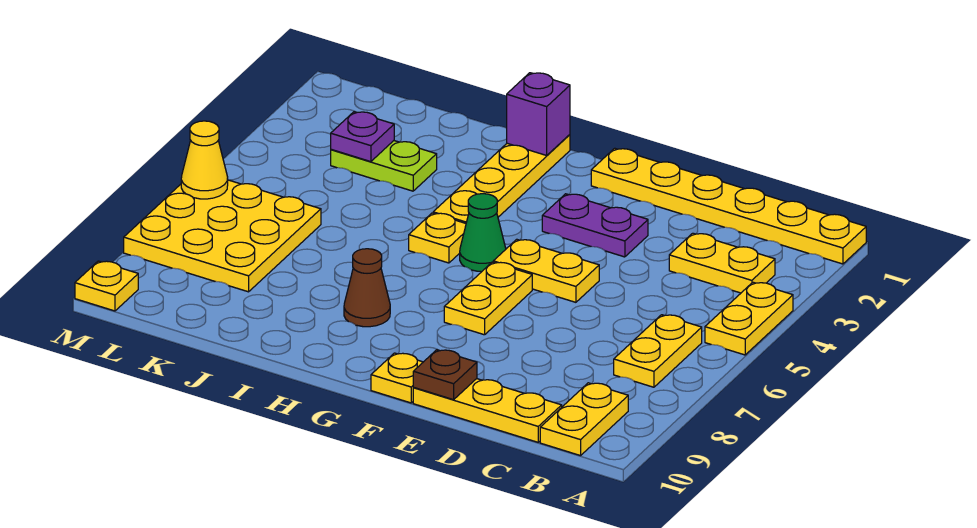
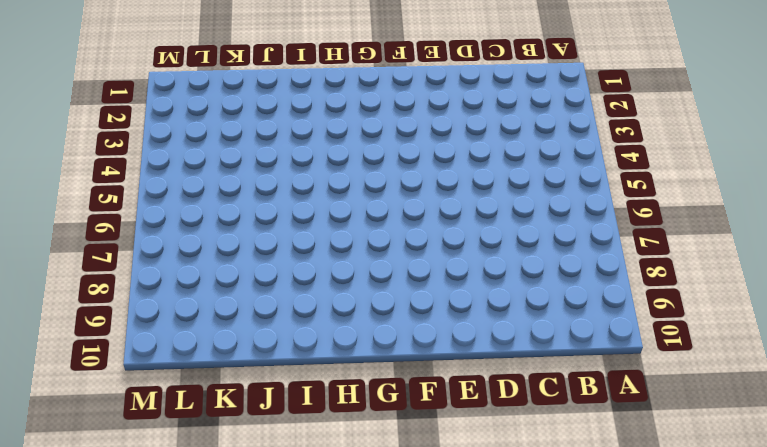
none -> yellow 1x6 plate [591,148,866,264]
none -> yellow 1x2 plate [705,282,793,355]
none -> yellow 1x2 plate [669,233,775,293]

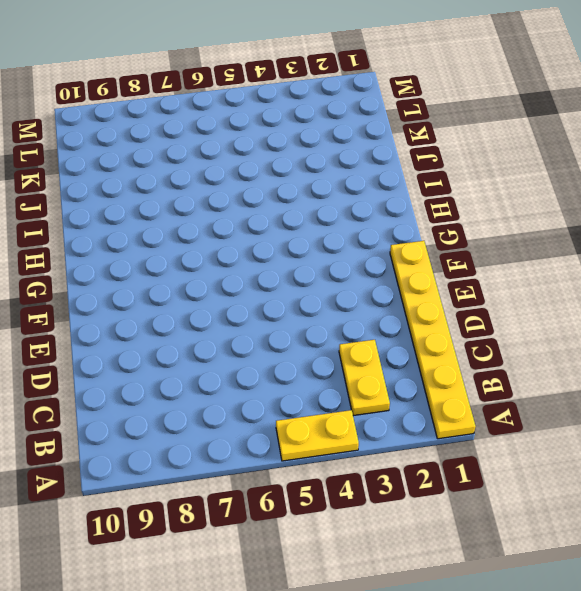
none -> yellow 1x2 plate [614,315,702,387]
none -> yellow 1x2 plate [540,383,628,456]
none -> yellow 1x3 plate [413,379,562,442]

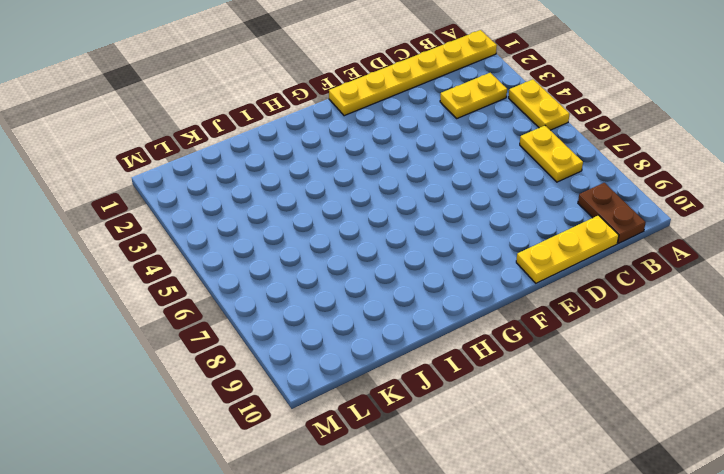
brown 1x2 plate [578,183,646,243] -> yellow 1x2 plate [540,383,628,456]
none -> purple 1x2 plate [542,194,648,257]
none -> yellow 1x2 plate [493,239,599,302]
none -> yellow 1x2 plate [444,262,532,335]

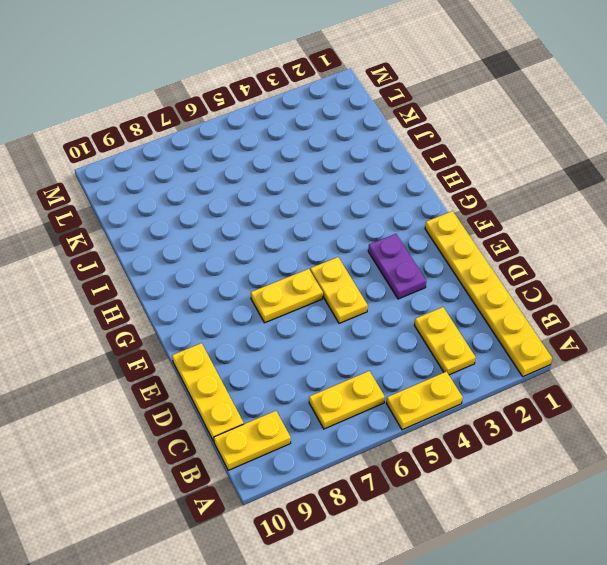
none -> yellow 1x1 plate [371,353,423,403]
none -> green 1x1 cone [460,194,506,272]
none -> yellow 1x4 plate [433,135,570,223]

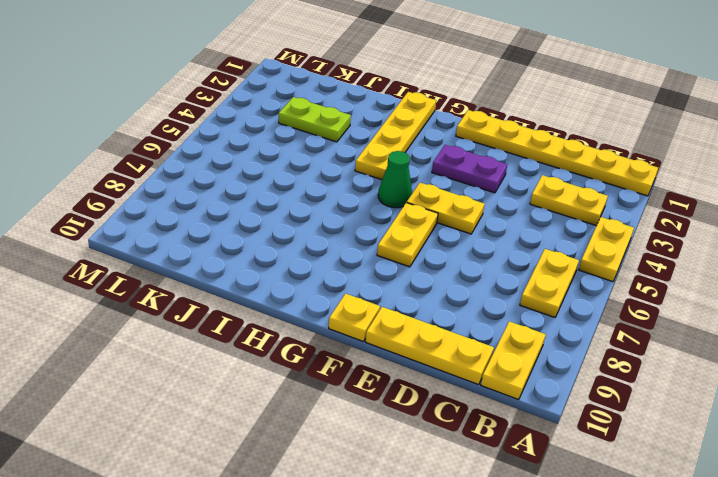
none -> yellow 1x1 plate [409,213,466,263]
none -> brown 1x1 cone [344,249,390,327]
none -> yellow 3x3 plate [124,180,321,292]

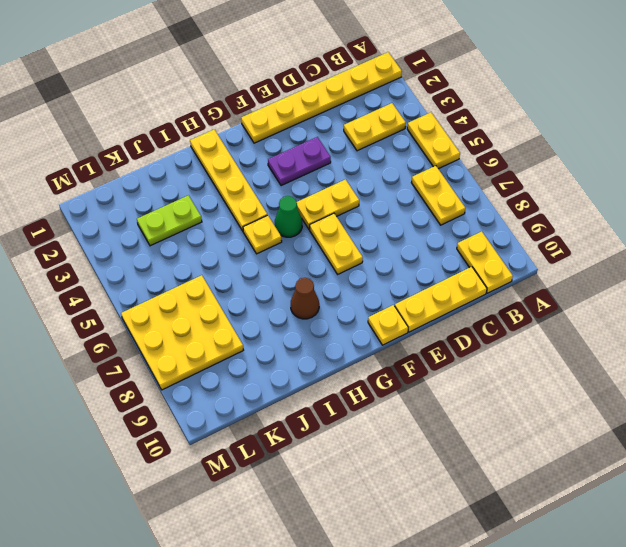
none -> yellow 1x1 plate [75,261,138,311]
none -> brown 1x1 plate [413,350,477,400]
none -> purple 1x1 brick [507,73,570,155]

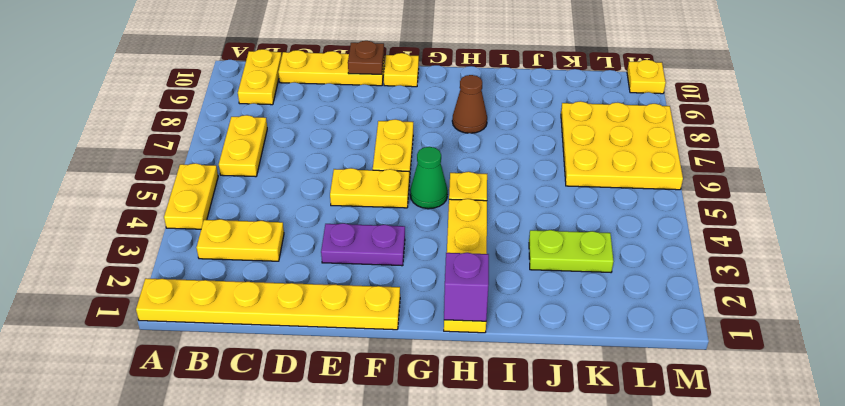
none -> purple 1x1 plate [331,112,394,162]
none -> yellow 1x1 cone [181,121,228,199]

